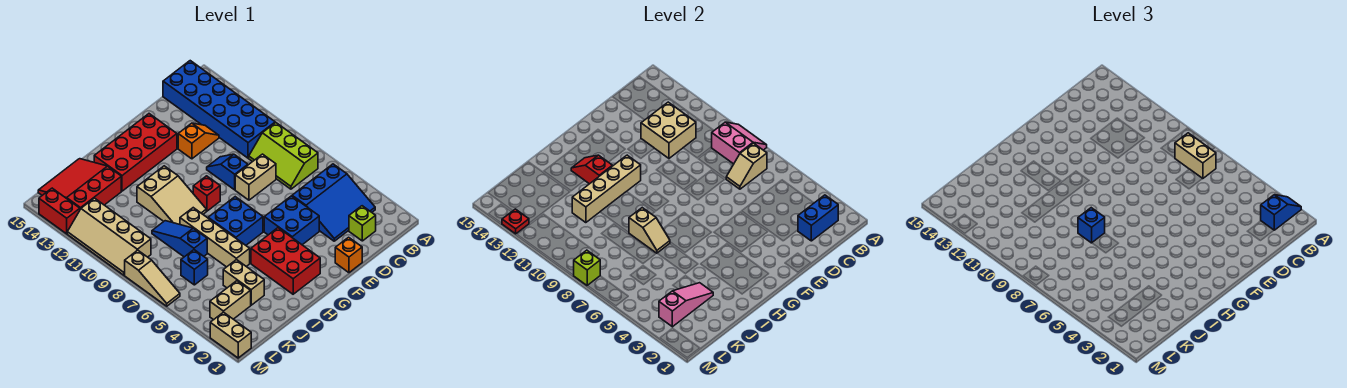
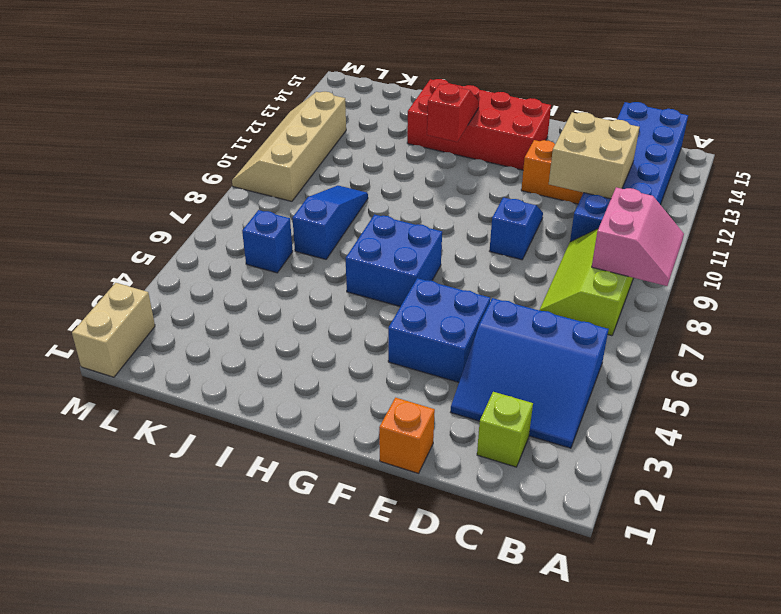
none -> tan 1x2 brick [235,154,276,200]
none -> red 2x3 brick [251,228,320,294]
none -> red 1x1 brick [193,176,220,211]
none -> tan 2x3 slope [137,166,206,224]

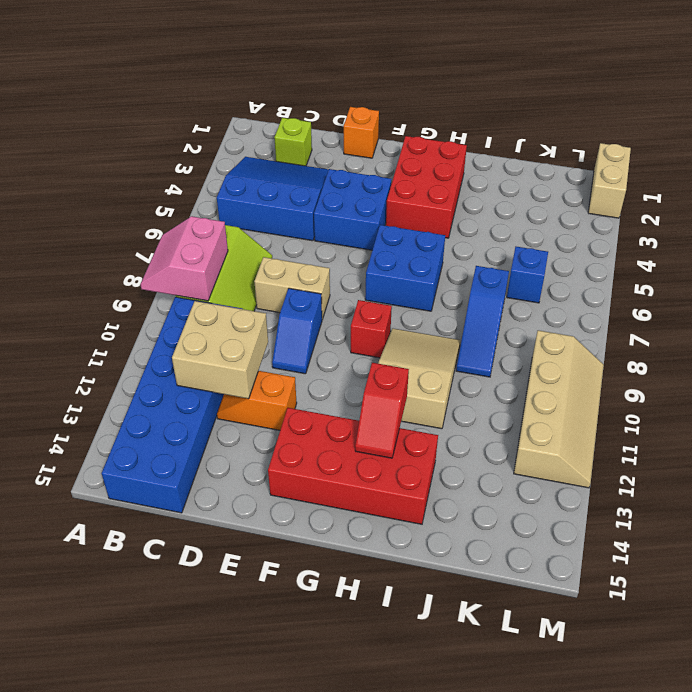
none -> tan 1x4 brick [180,208,250,267]
none -> tan 1x2 brick [223,260,264,305]
none -> red 3x3 slope [38,159,121,209]
none -> tan 1x2 brick [210,281,251,320]

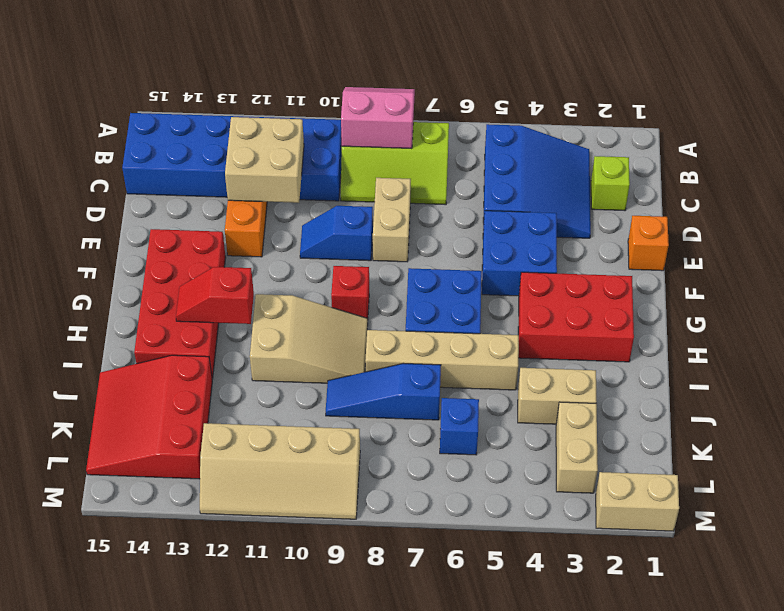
none -> tan 1x3 slope [125,250,180,306]
none -> red 1x2 brick [39,188,80,234]
none -> blue 1x2 brick [798,195,838,241]
none -> tan 1x2 slope [726,143,767,189]

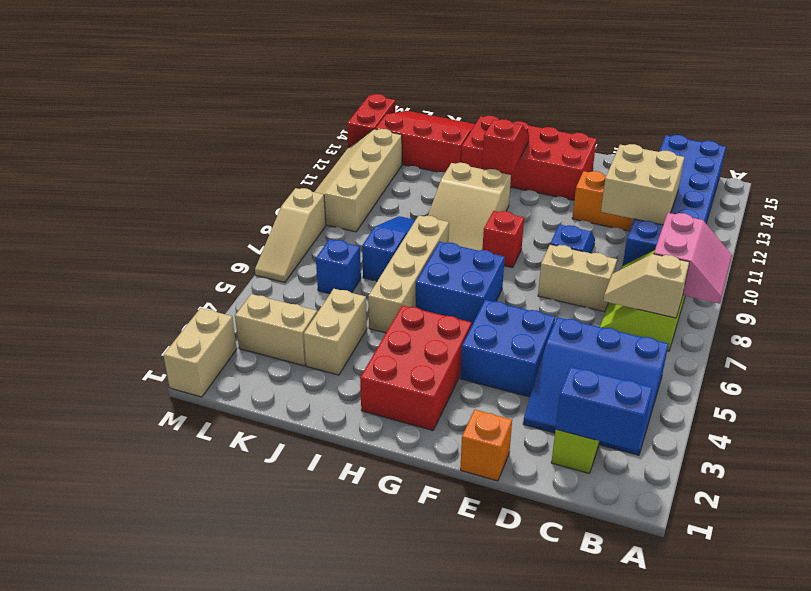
none -> tan 1x4 brick [572,155,641,223]
none -> tan 1x2 slope [629,208,670,253]
none -> pink 1x3 slope [659,283,713,327]
none -> lime 1x1 brick [574,250,600,285]

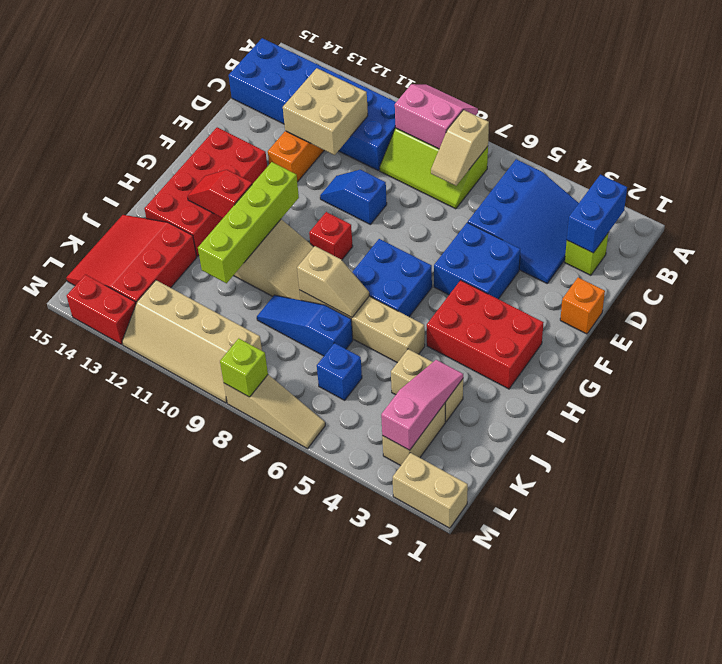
lime 1x4 brick [198,162,299,283] -> tan 1x4 brick [572,155,641,223]
none -> tan 1x2 brick [235,154,276,200]
none -> red 1x1 plate [502,209,529,234]
none -> blue 1x2 slope [1261,195,1301,230]
none -> tan 1x2 brick [1175,133,1216,179]

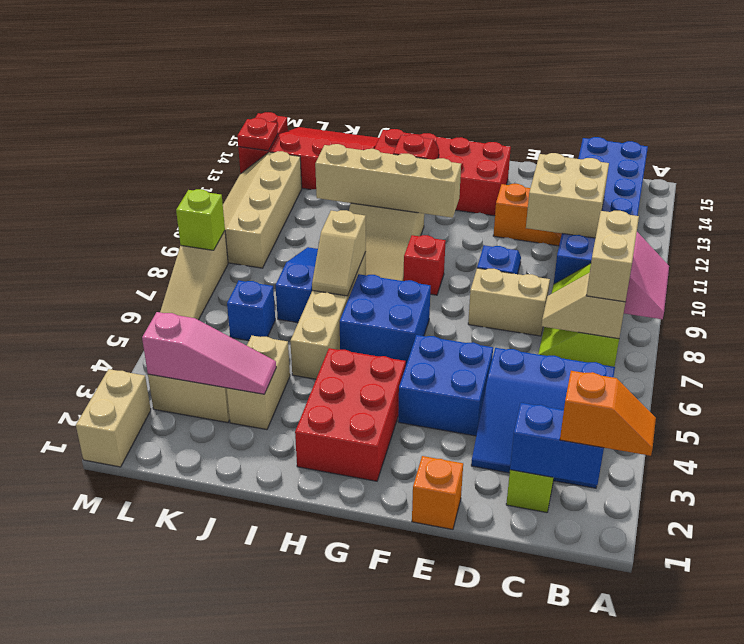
orange 1x2 slope [560,371,656,456] -> blue 1x2 slope [1261,195,1301,230]
none -> blue 1x1 brick [1078,208,1105,243]

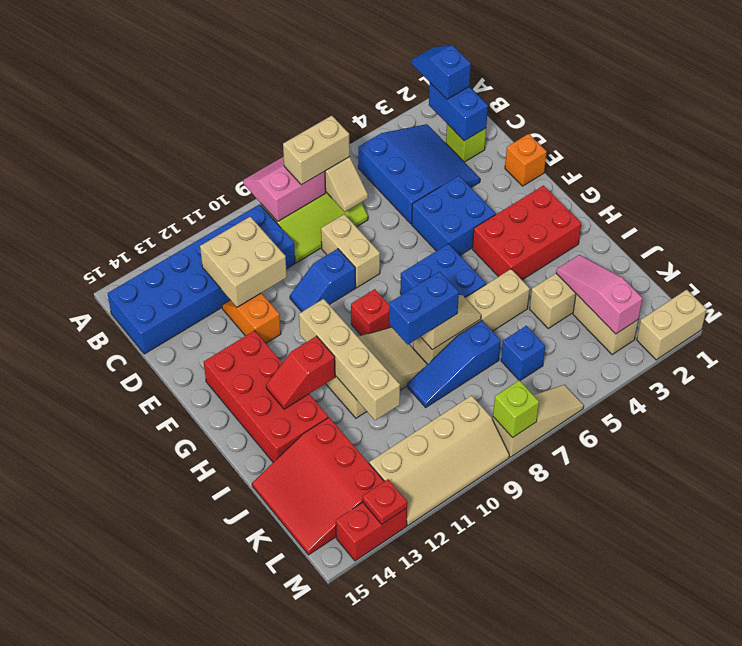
blue 1x2 brick [389,272,459,344] -> blue 1x1 brick [1078,208,1105,243]

